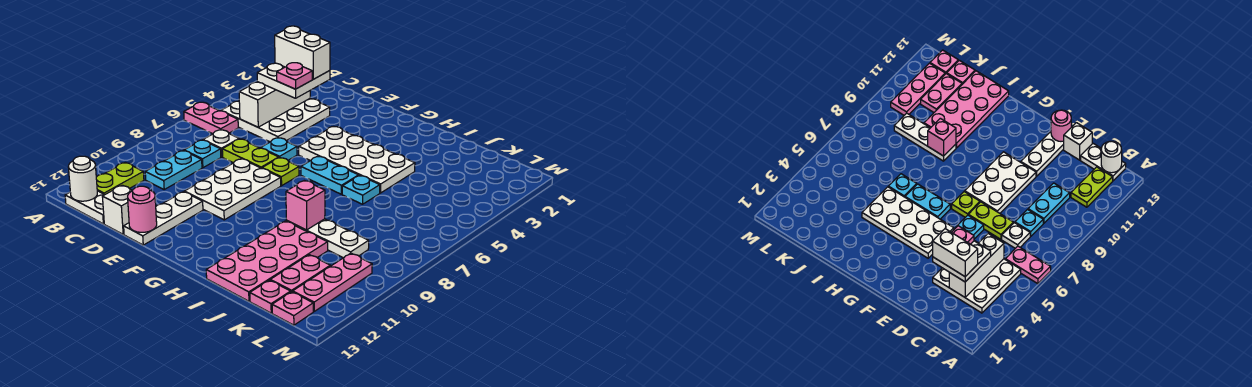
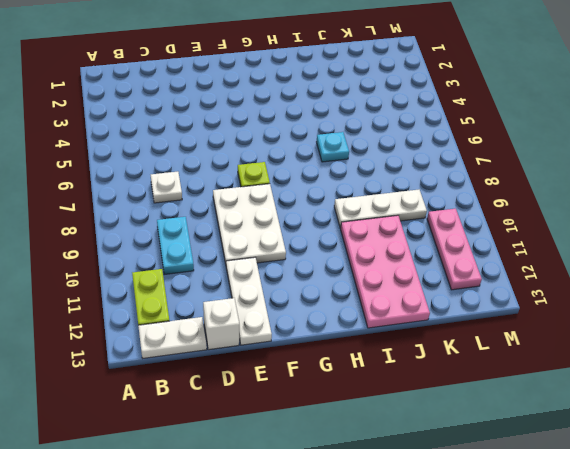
none -> pink 1x2 plate [184,102,238,134]
none -> white 3x3 plate [221,99,330,142]
none -> cyan 1x1 plate [184,140,221,168]

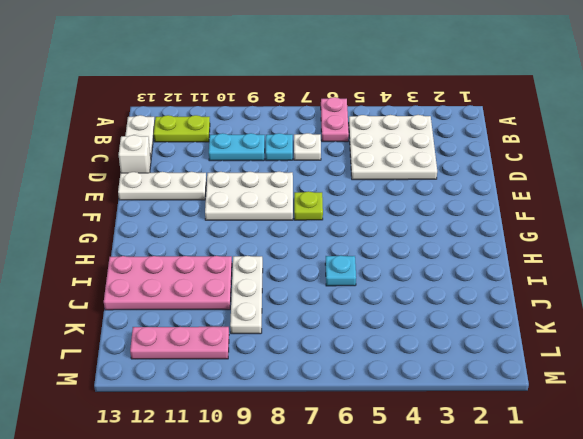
none -> lime 1x2 plate [222,139,279,168]
none -> cyan 1x1 plate [261,138,297,160]
none -> white 2x4 plate [299,126,415,193]

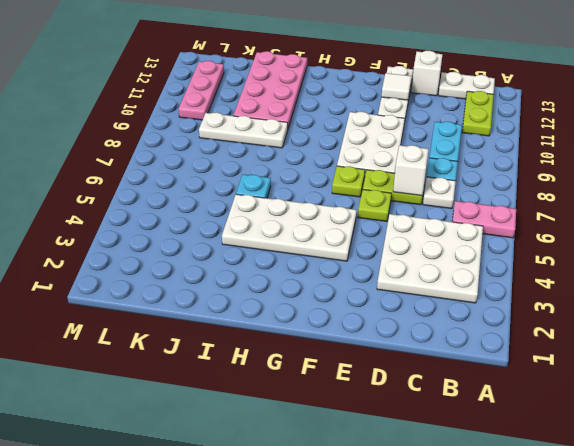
white 1x1 brick [393,145,429,196] -> none
lime 1x1 plate [358,189,391,221] -> cyan 1x1 plate [261,138,297,160]
white 1x1 tile [382,73,411,100] -> none
none -> cyan 1x2 plate [301,156,359,194]
none -> pink 1x2 plate [270,255,330,292]
none -> pink 1x1 plate [250,280,291,313]

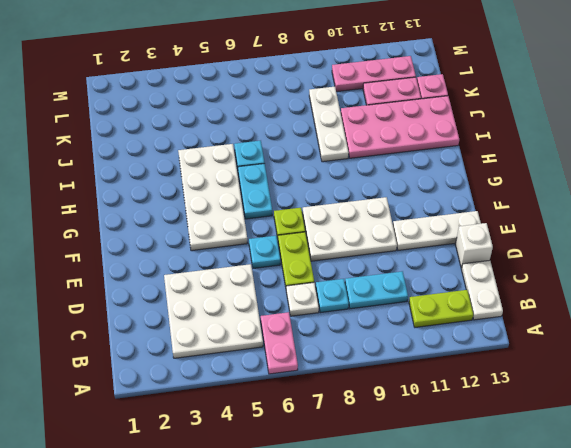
none -> pink 1x1 plate [272,292,313,325]
none -> white 1x1 round brick [68,156,97,201]
none -> white 1x3 brick [239,82,310,127]

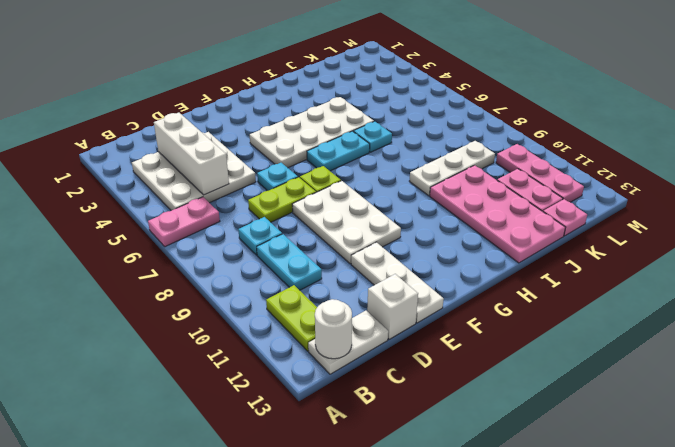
none -> white 1x1 plate [203,130,239,157]
none -> pink 1x1 plate [272,292,313,325]
none -> pink 1x1 round brick [128,186,157,232]

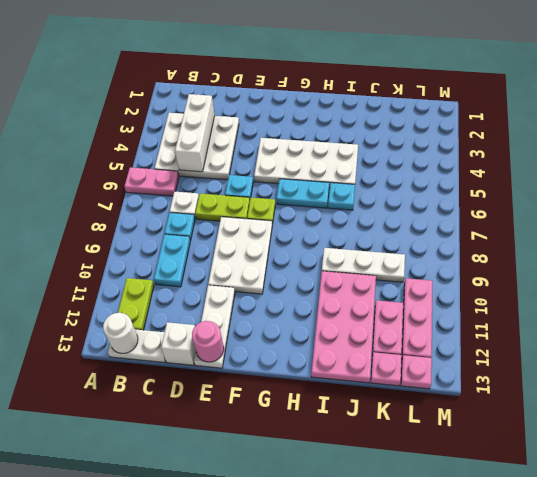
none -> pink 1x1 brick [286,180,325,230]
none -> white 2x2 plate [257,63,330,98]
none -> white 1x2 brick [275,26,330,79]

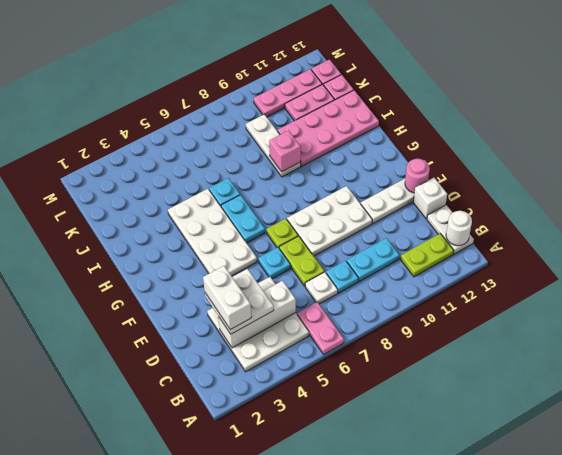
none -> pink 1x1 plate [277,63,312,89]

